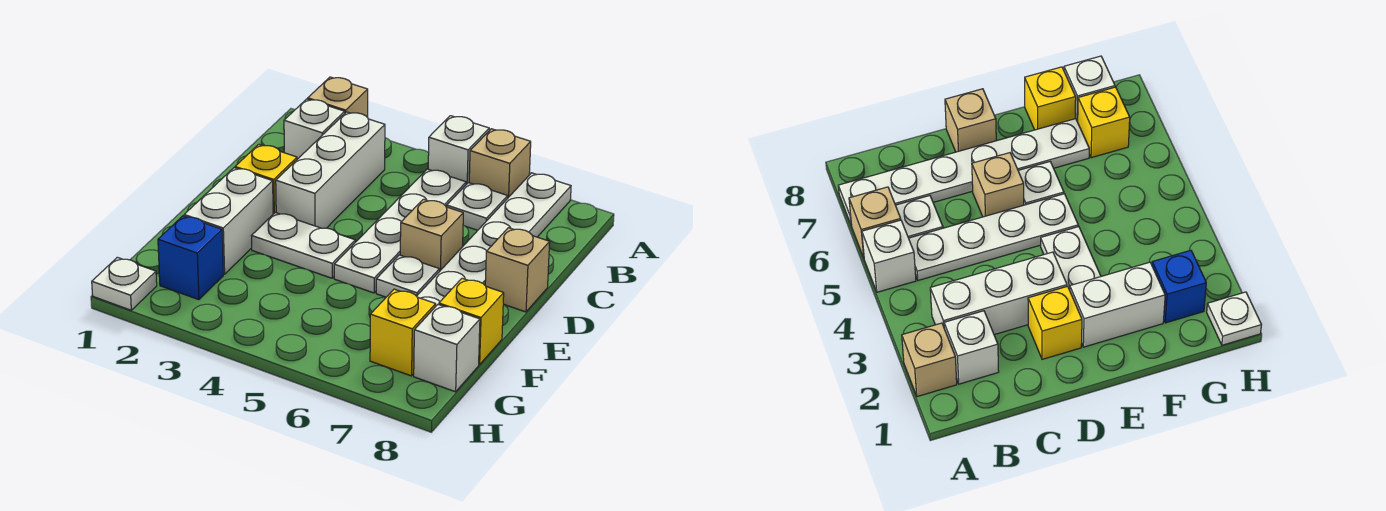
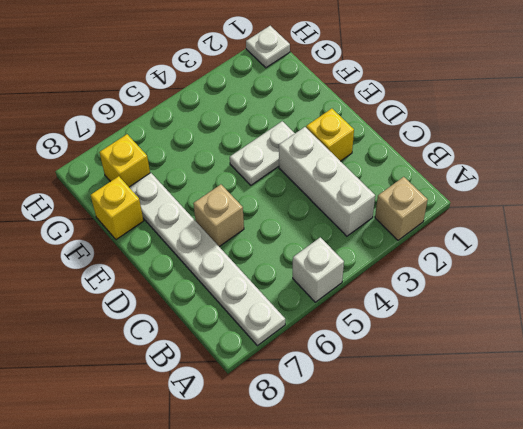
none -> tan 1x1 brick [469,129,531,197]
none -> white 1x1 brick [284,99,345,159]
none -> white 1x4 plate [334,169,466,293]

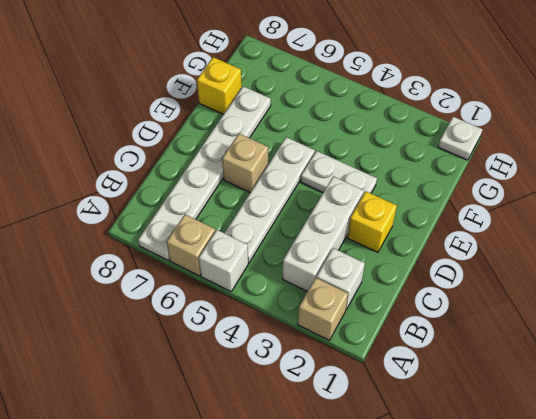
none -> white 1x1 plate [447,183,508,230]
none -> tan 1x1 brick [485,228,550,312]
none -> white 1x2 brick [184,168,273,274]

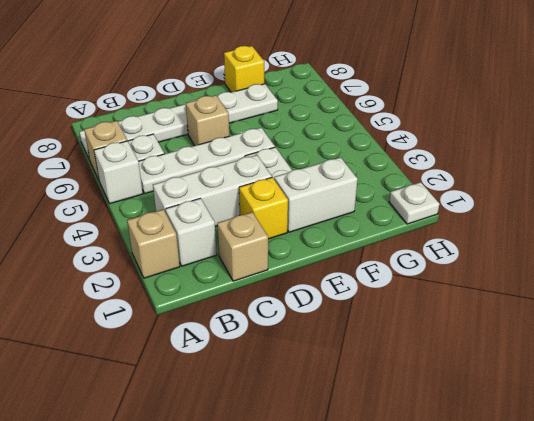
tan 1x1 brick [217,212,268,281] -> tan 1x1 brick moved to [485,228,550,312]
none -> white 1x1 plate [376,255,439,297]
none -> blue 1x1 brick [158,216,223,300]
none -> yellow 1x1 brick [370,289,436,376]

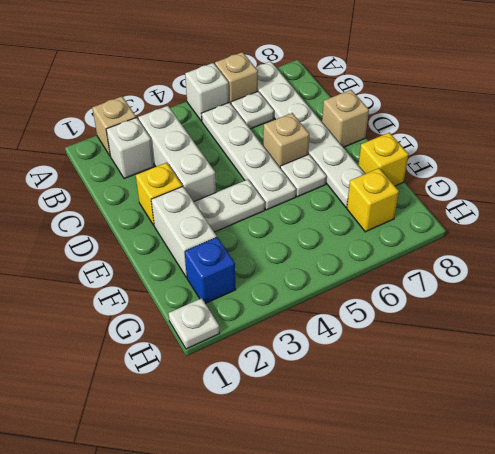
none -> white 1x1 brick [414,305,480,392]

